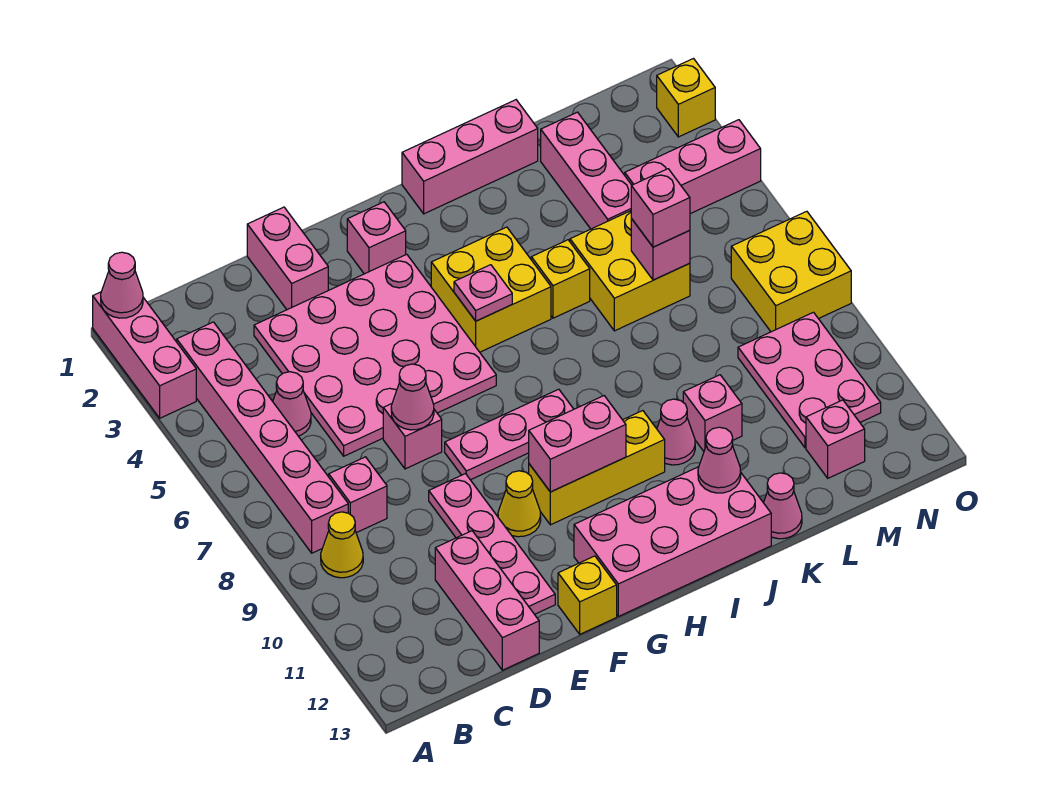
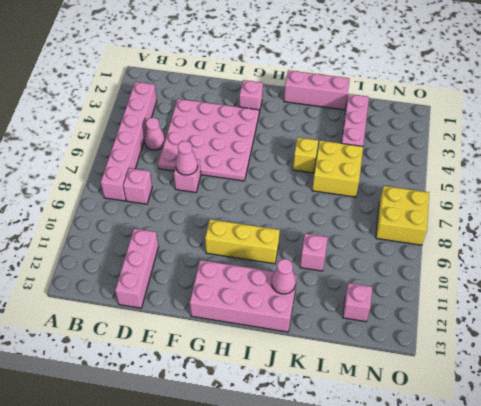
none -> pink 1x3 brick [93,292,196,418]
none -> yellow 1x1 cone [321,512,363,578]
none -> pink 1x2 brick [247,207,328,310]
none -> pink 1x4 plate [429,474,555,614]

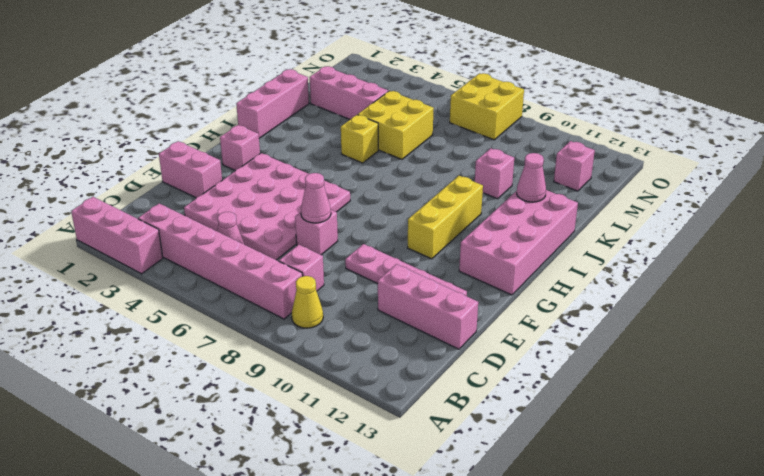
none -> pink 1x3 plate [445,389,574,480]
none -> yellow 1x1 cone [498,471,541,537]
none -> yellow 1x1 brick [558,556,617,634]
none -> yellow 2x2 brick [431,227,551,352]

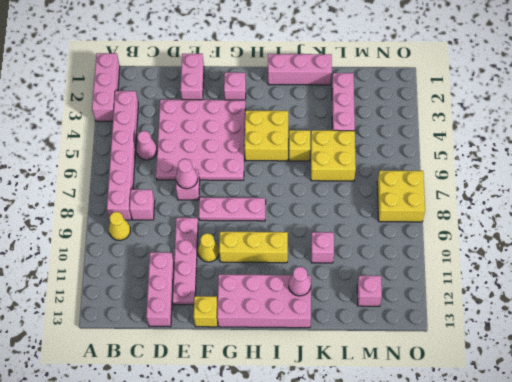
none -> pink 1x1 cone [657,399,695,465]
none -> pink 1x1 cone [764,473,802,539]
none -> pink 1x3 brick [625,120,761,214]
none -> pink 2x3 plate [738,312,881,448]

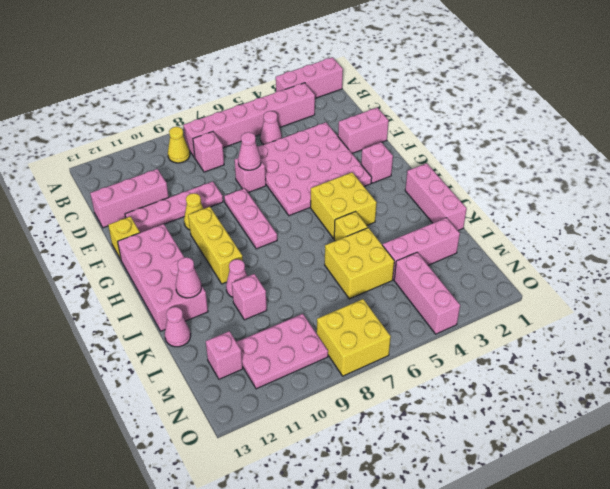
none -> yellow 1x1 brick [657,59,715,137]
none -> pink 1x1 cone [101,252,143,318]
none -> pink 1x2 brick [529,396,626,492]
none -> pink 1x1 plate [454,265,512,321]

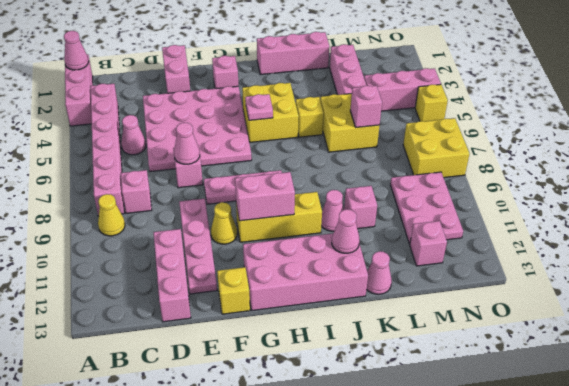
yellow 1x1 brick [415,84,448,121] -> yellow 1x1 brick moved to [657,59,715,137]
none -> pink 1x1 brick [631,169,690,247]

